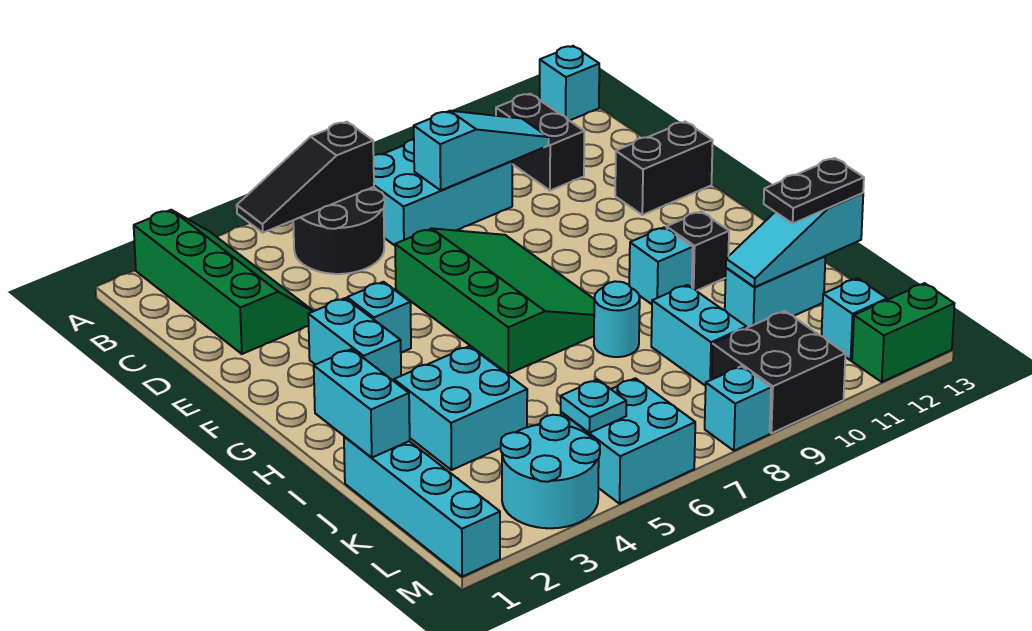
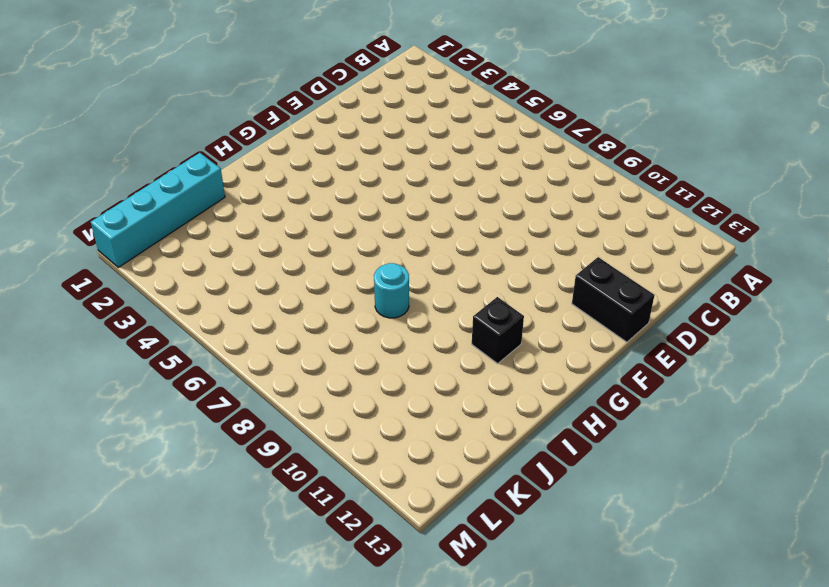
none -> green 2x4 slope [134,210,313,354]
none -> cyan 1x1 brick [540,46,599,121]
none -> black 2x2 round brick [293,187,385,274]

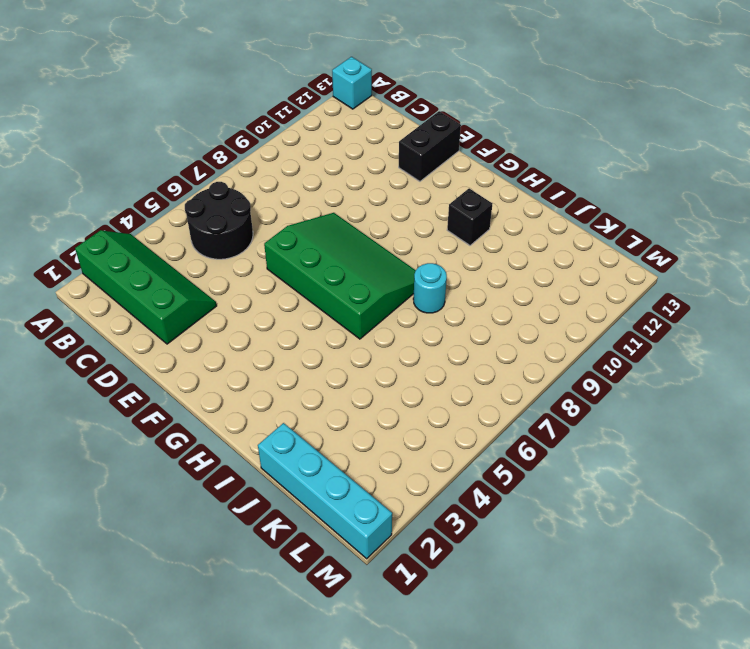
none -> cyan 2x3 brick [374,139,512,245]
none -> black 1x2 brick [496,94,584,191]
none -> cyan 1x2 brick [308,298,401,381]

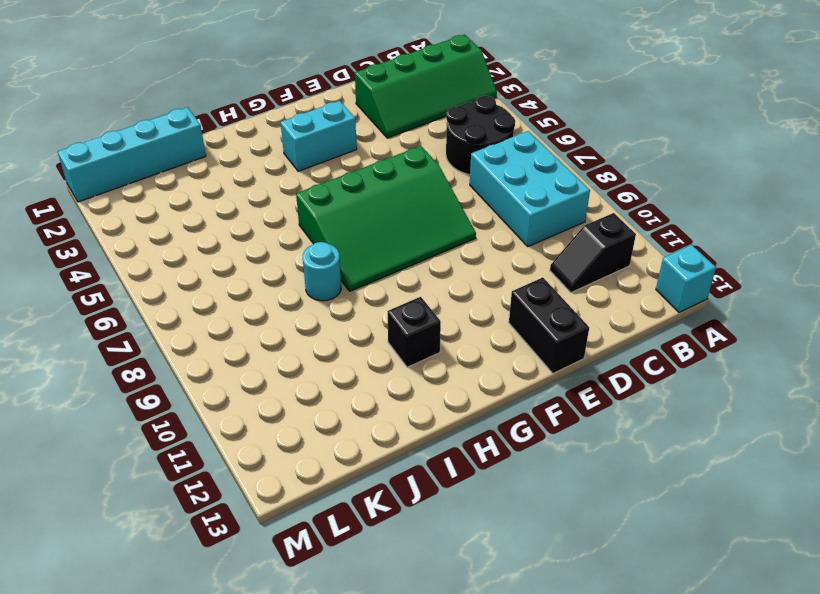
black 1x2 slope [550,213,636,293] -> black 1x2 brick [496,94,584,191]
none -> cyan 1x1 brick [347,282,411,353]
none -> cyan 1x1 brick [629,227,693,304]
none -> cyan 2x2 brick [394,346,527,470]

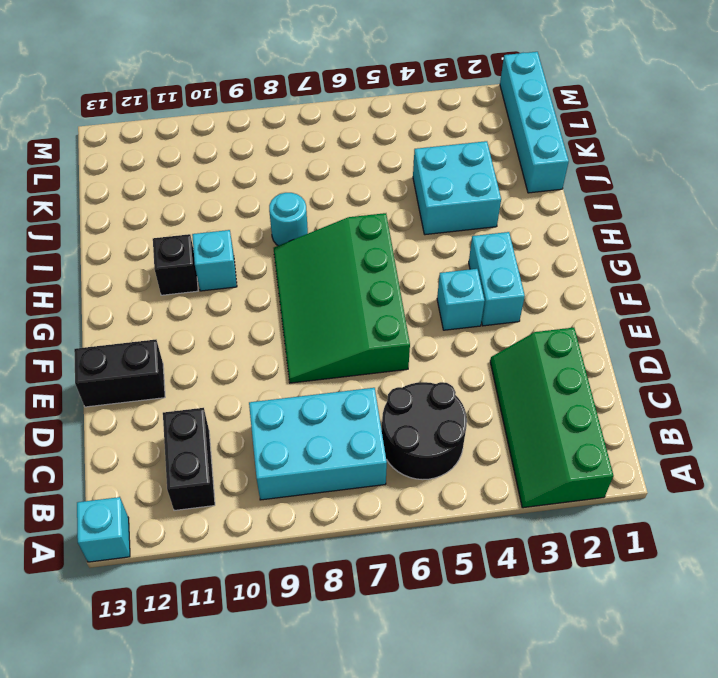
none -> cyan 1x2 brick [651,285,746,386]
none -> cyan 1x2 brick [725,256,825,328]
none -> cyan 2x2 round brick [501,415,600,528]

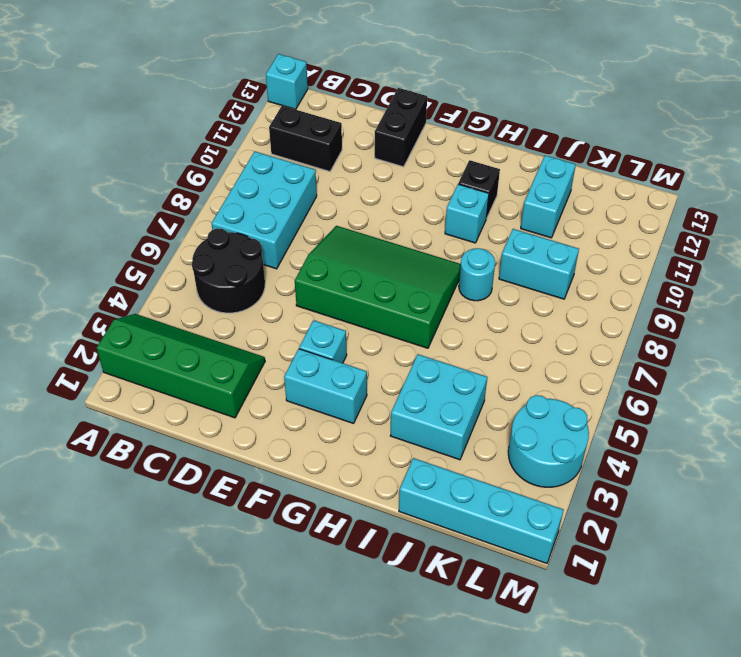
none -> cyan 2x2 brick [561,378,695,504]
none -> black 2x2 brick [712,311,845,433]
none -> cyan 1x1 brick [822,278,887,360]

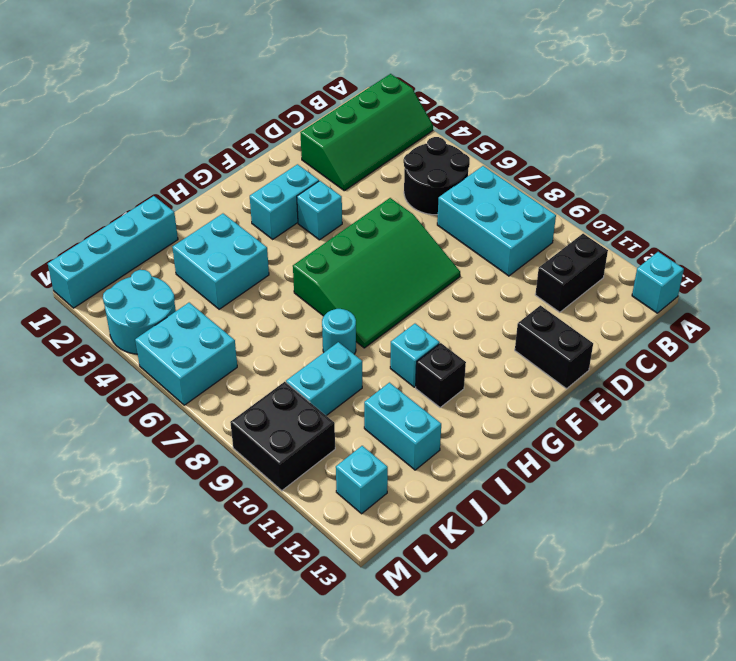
none -> cyan 1x1 brick [705,366,771,451]
none -> green 1x2 brick [852,283,955,382]
none -> black 1x3 slope [237,122,374,233]

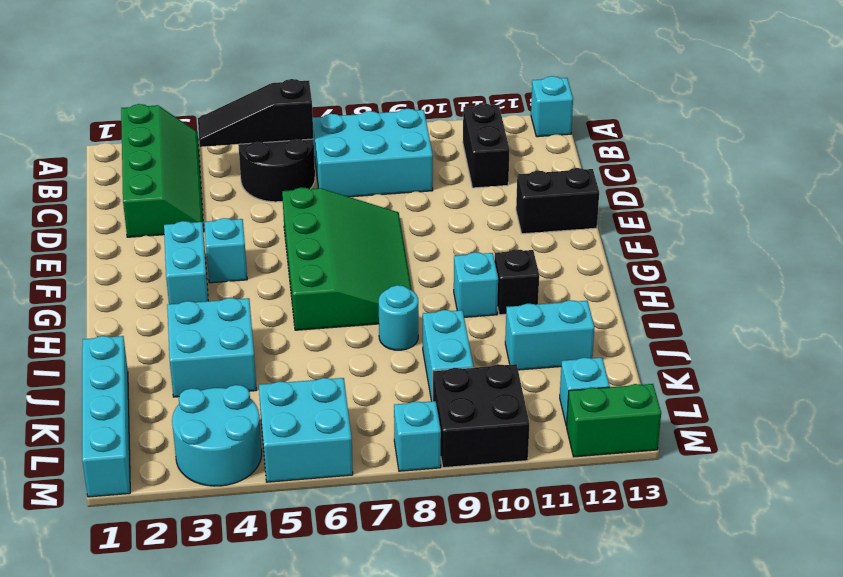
none -> cyan 1x3 slope [414,111,549,190]
none -> cyan 1x2 brick [314,349,410,458]
none -> cyan 1x3 slope [726,193,863,287]

